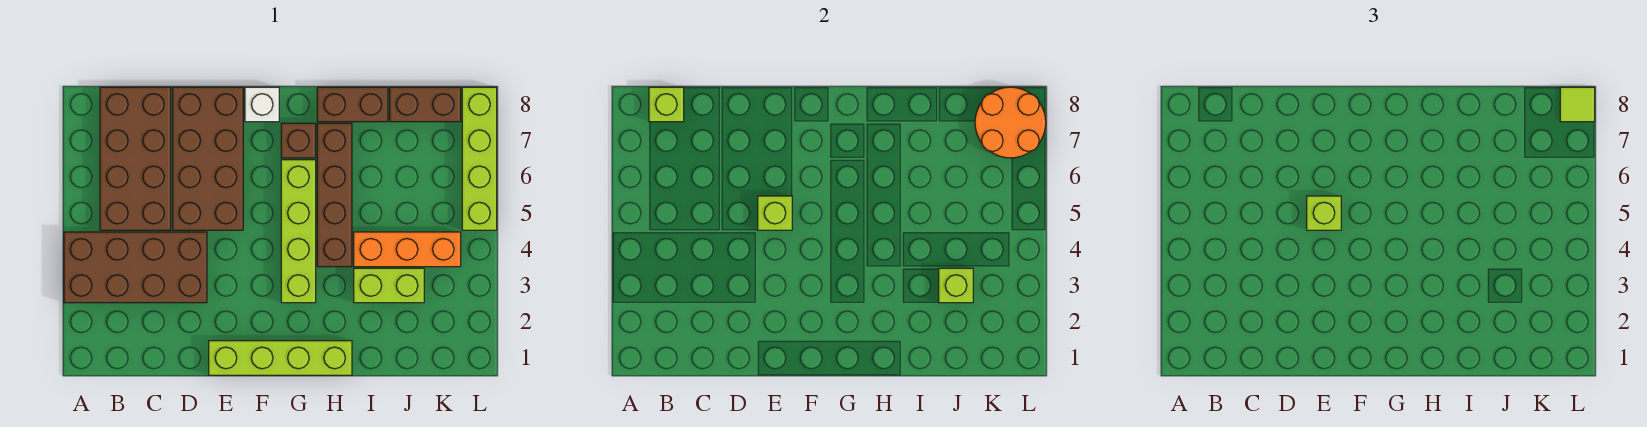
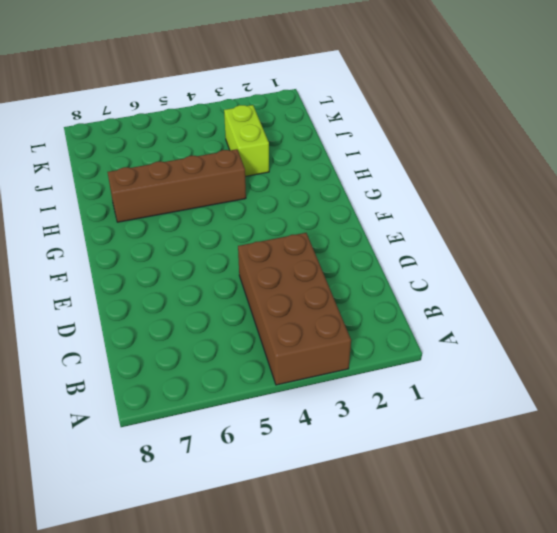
none -> brown 2x4 brick [100,87,171,230]
none -> brown 2x4 brick [173,87,243,230]
none -> lime 1x4 brick [209,341,352,375]

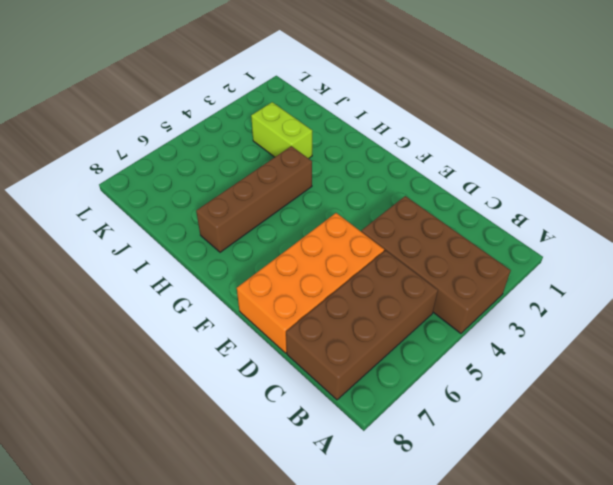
orange 2x4 brick [237,213,384,353] -> brown 2x4 brick [173,87,243,230]
none -> lime 1x4 brick [209,341,352,375]
none -> white 1x1 brick [245,87,279,122]
none -> lime 1x4 brick [281,160,316,303]

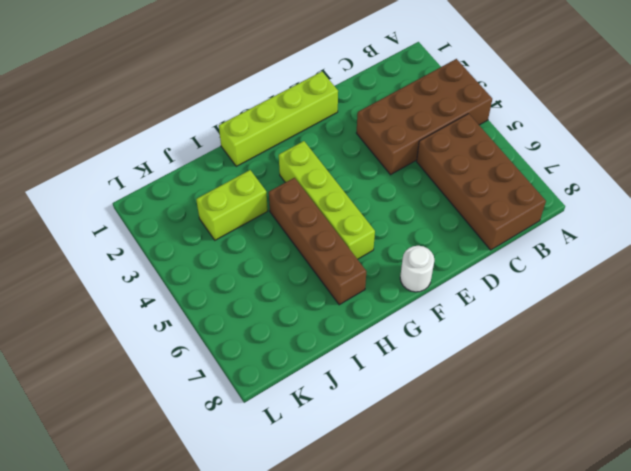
white 1x1 round brick [400,246,434,292] -> white 1x1 brick [245,87,279,122]
none -> brown 2x4 brick [173,87,243,230]
none -> brown 1x1 brick [281,123,316,158]
none -> brown 1x2 brick [317,87,388,122]

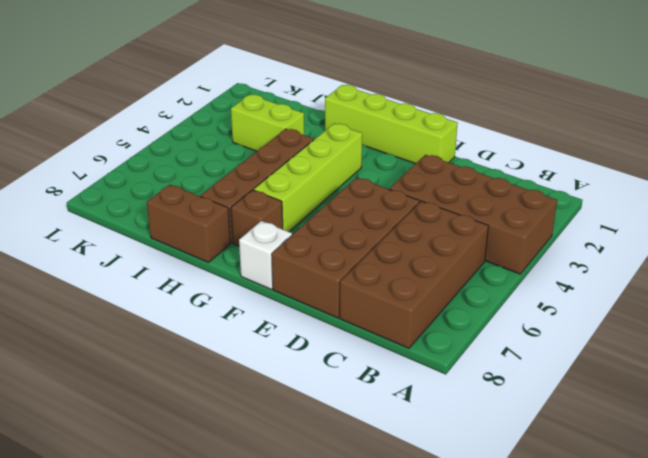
none -> orange 1x3 brick [354,232,461,267]
none -> brown 1x2 brick [390,87,461,122]
none -> lime 1x4 brick [462,87,497,230]

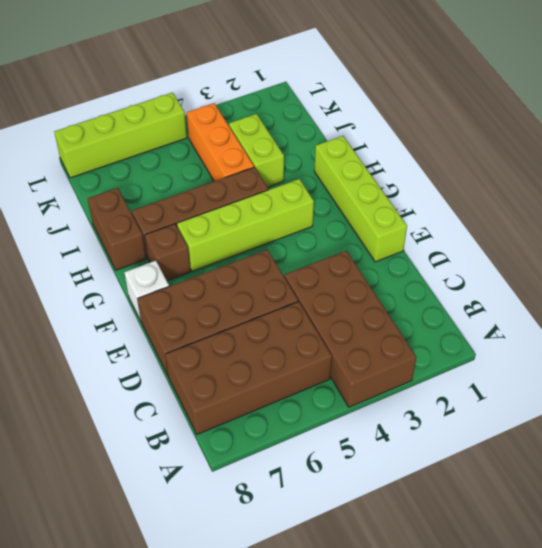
none -> brown 1x2 brick [390,87,461,122]
none -> lime 1x1 brick [649,87,684,122]
none -> lime 1x1 brick [758,196,792,230]

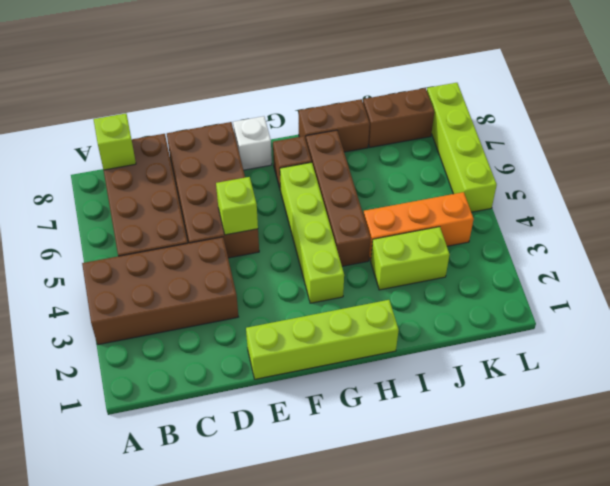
none -> lime 1x1 brick [939,268,973,303]
none -> orange 2x2 round brick [975,87,1046,158]
none -> lime 1x1 brick [1307,196,1341,230]

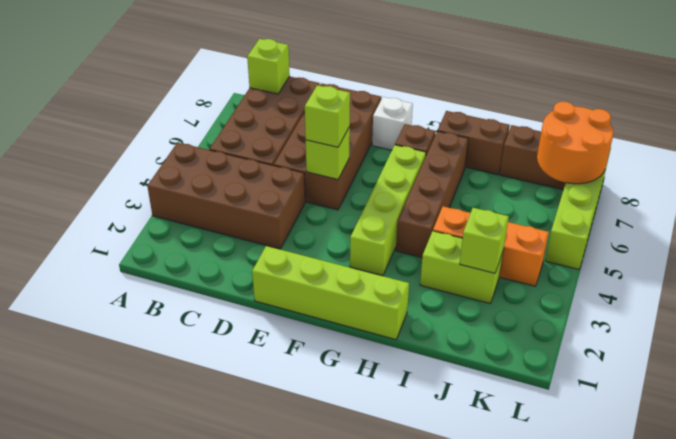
none -> lime 1x1 tile [1560,87,1595,122]

